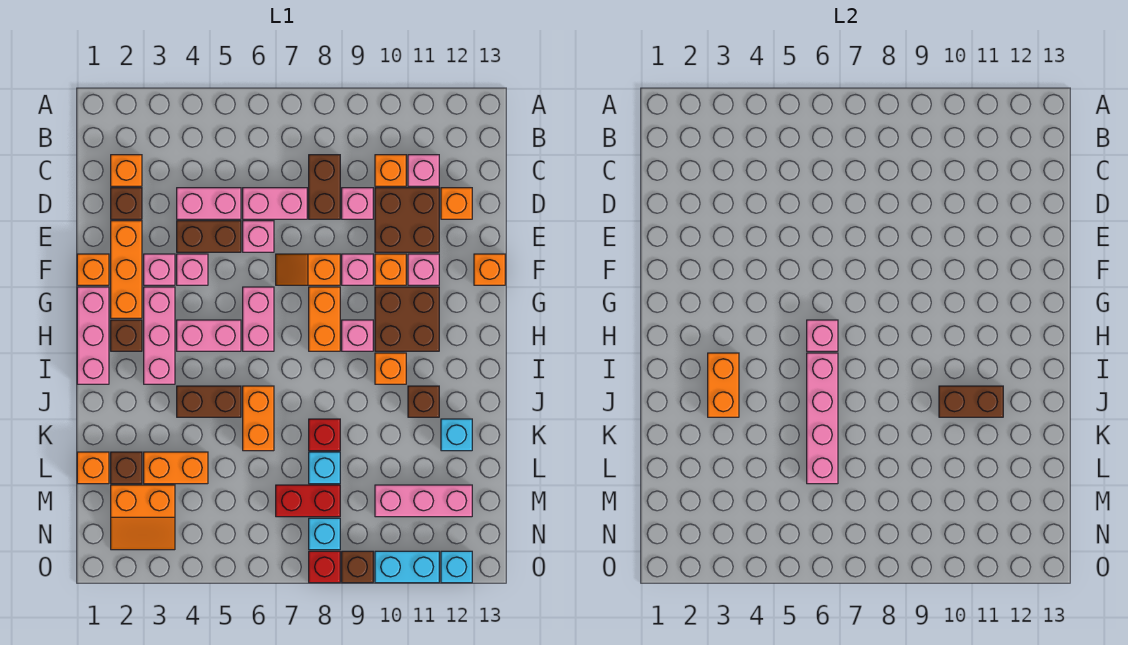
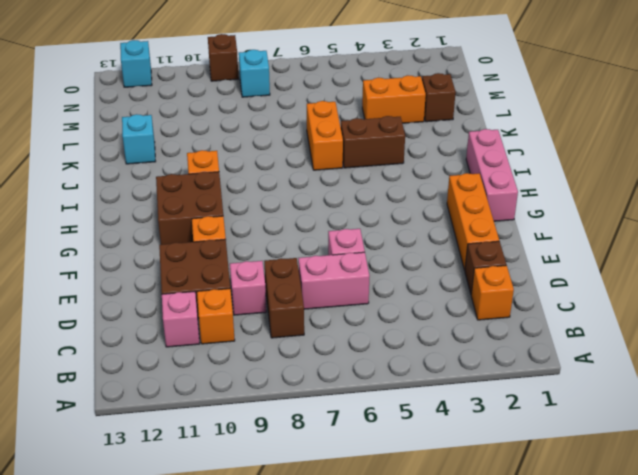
none -> pink 1x2 brick [177,188,241,219]
none -> orange 1x1 brick [441,188,472,219]
none -> brown 1x2 brick [177,221,241,252]
none -> orange 1x1 brick [77,254,109,285]

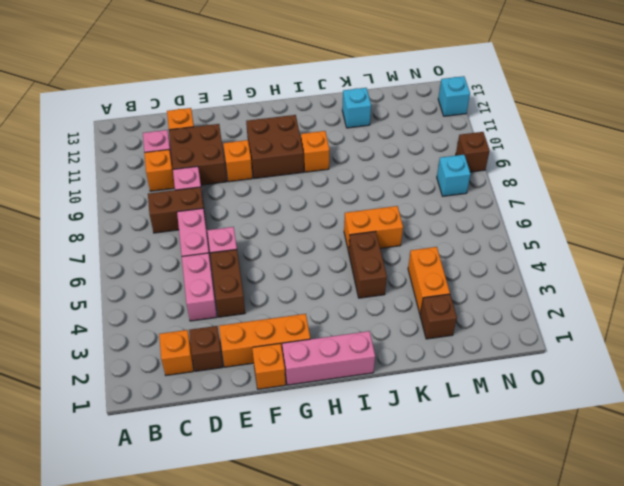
none -> pink 1x1 brick [144,254,175,285]
none -> pink 1x1 brick [177,254,208,285]
none -> orange 1x2 slope [276,254,340,285]
none -> pink 1x1 brick [342,254,373,285]

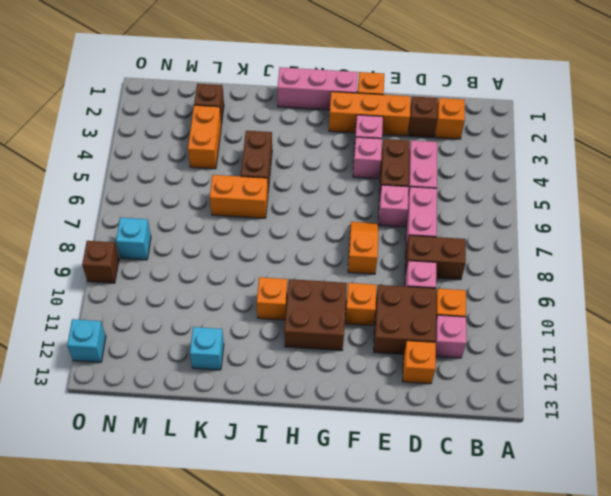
none -> pink 1x1 brick [342,254,373,285]
none -> pink 1x1 brick [408,254,439,285]
none -> orange 1x1 brick [474,254,505,285]
none -> pink 1x3 brick [144,287,175,384]

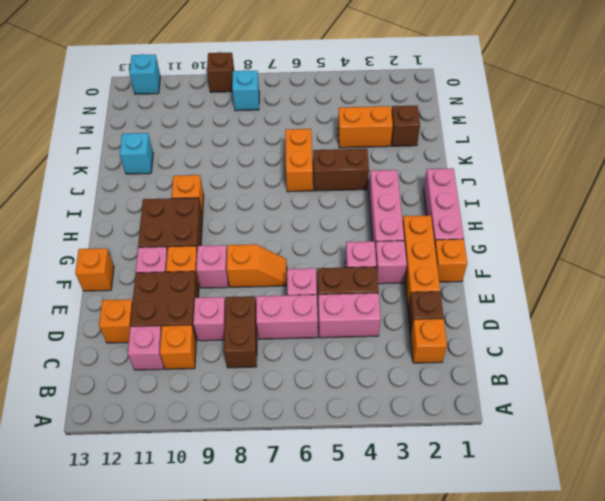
none -> pink 1x2 brick [243,287,274,351]
none -> orange 1x2 brick [309,287,340,351]
none -> brown 1x1 brick [111,320,142,351]
none -> pink 1x2 brick [177,320,241,351]

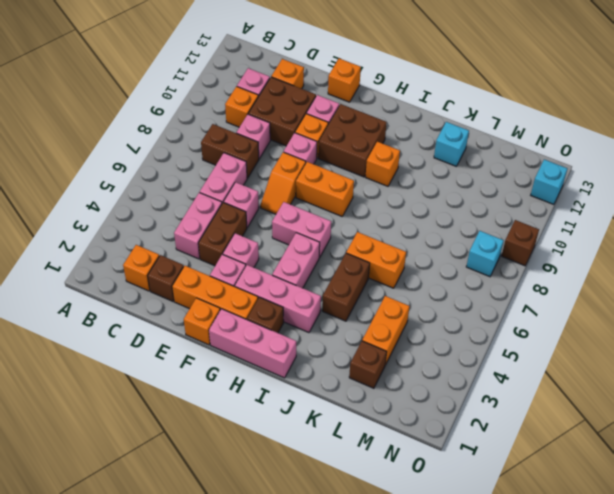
none -> pink 1x1 brick [342,320,373,351]
none -> brown 1x1 brick [408,386,439,417]
none -> red 1x1 brick [309,419,340,451]
none -> orange 1x1 brick [77,452,109,484]

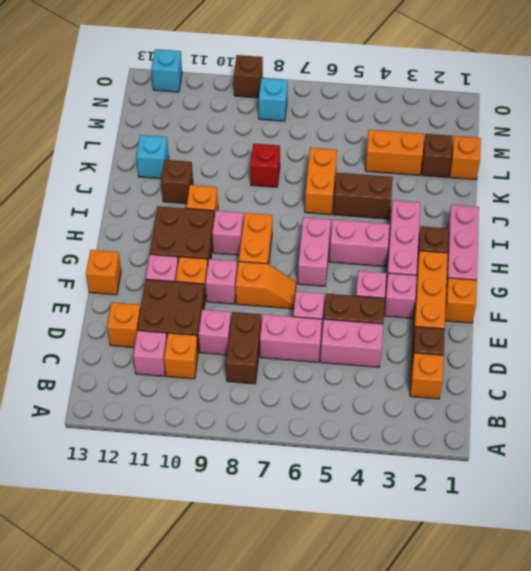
none -> cyan 1x1 brick [309,452,340,484]
none -> orange 2x2 slope [111,485,175,550]
none -> red 1x2 brick [276,485,340,517]
none -> pink 1x3 brick [375,485,472,517]

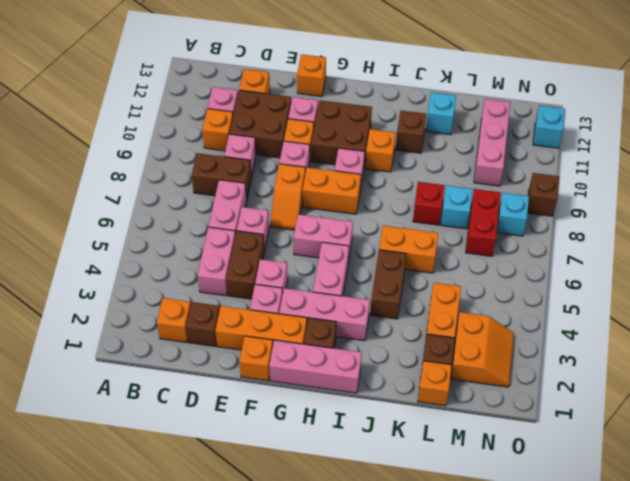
none -> red 1x1 brick [309,551,340,583]
none -> cyan 1x2 brick [375,551,439,583]
none -> pink 1x1 brick [807,320,838,351]
none -> orange 1x2 brick [708,353,739,417]

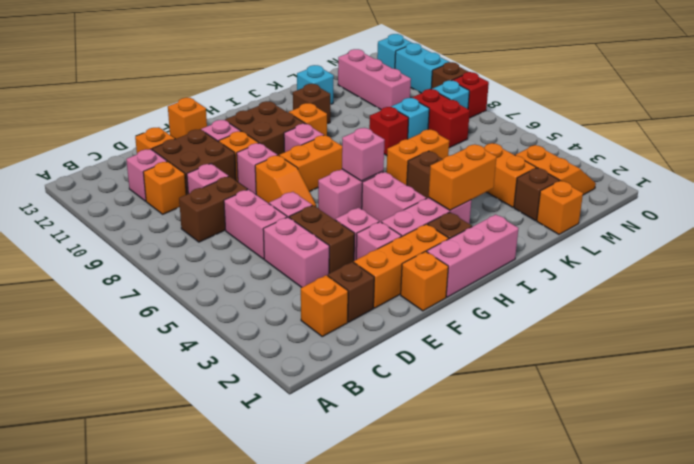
none -> pink 1x4 brick [807,353,838,484]
none -> brown 1x2 brick [939,386,1003,417]

